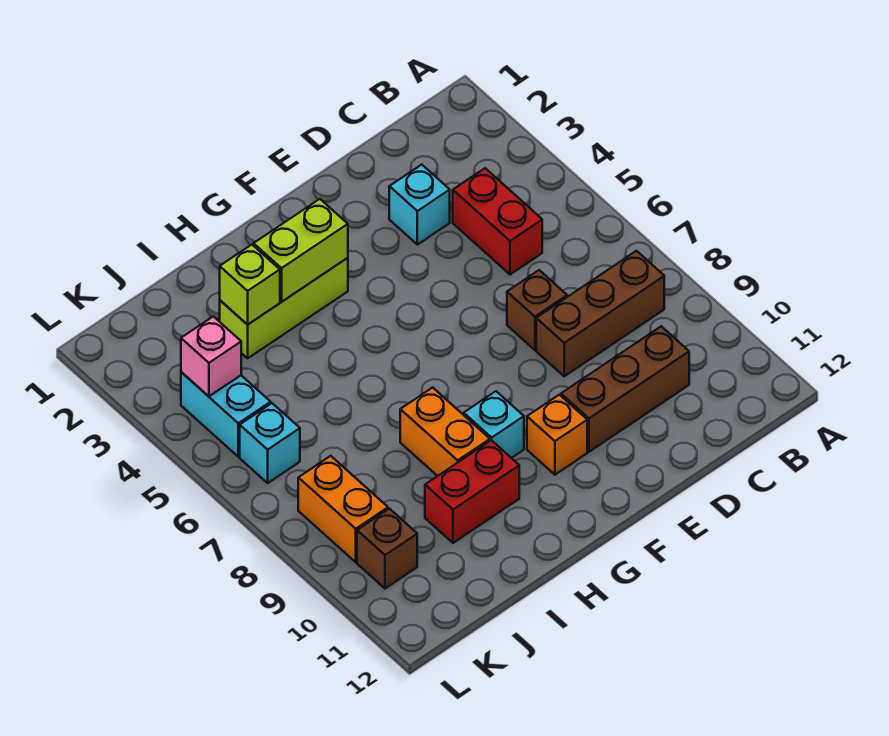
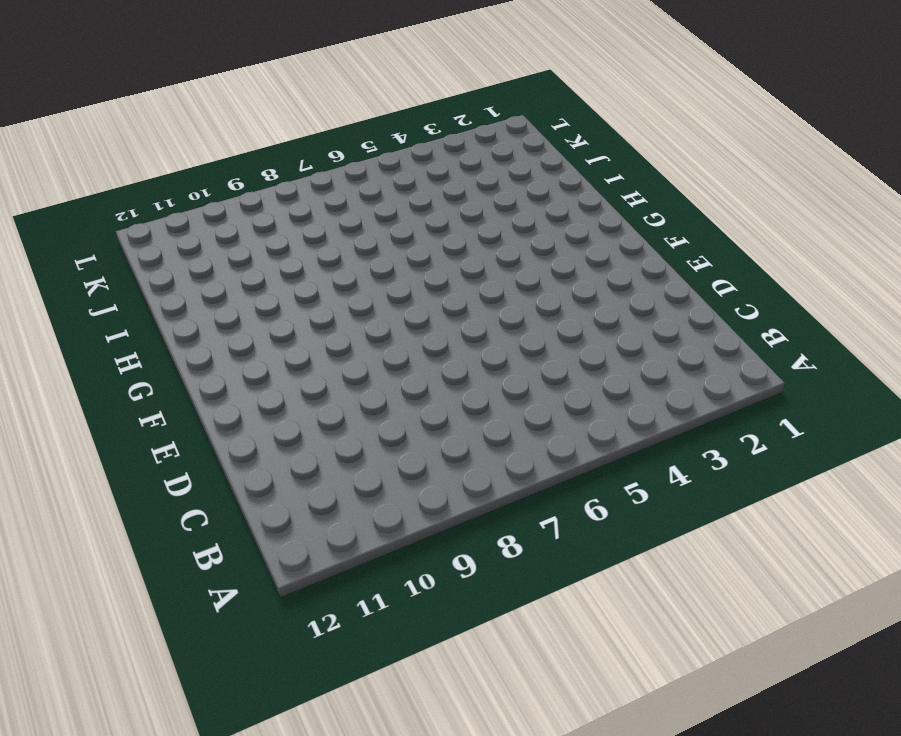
none -> brown 1x3 brick [536,251,664,376]
none -> red 1x2 brick [453,168,542,275]
none -> brown 1x3 brick [561,326,689,452]

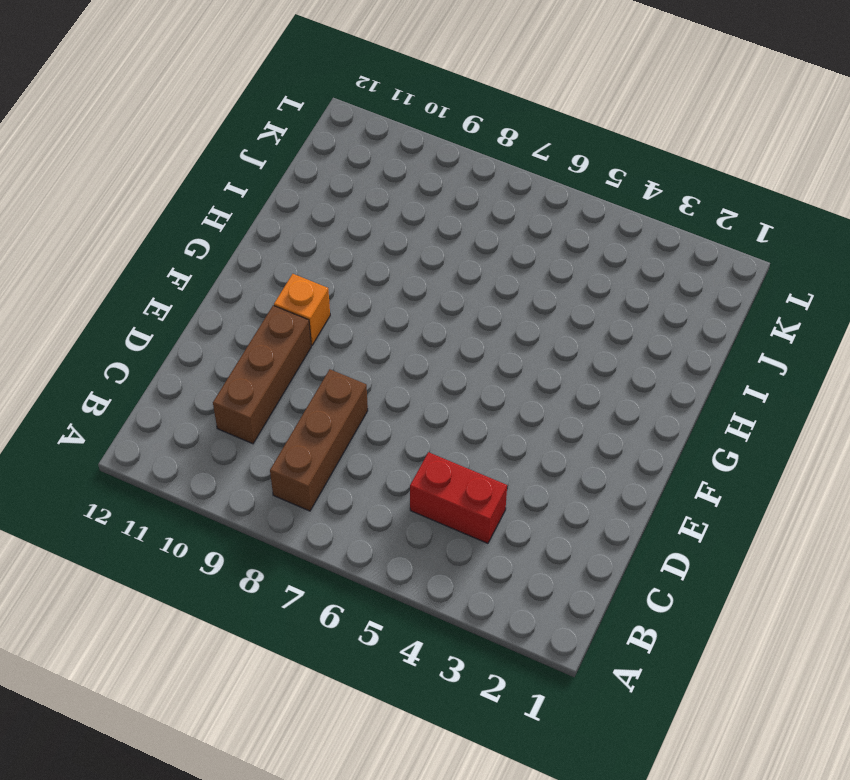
none -> cyan 1x1 brick [389,165,450,245]
none -> brown 1x1 brick [507,270,567,350]
none -> lime 1x3 brick [220,258,348,358]

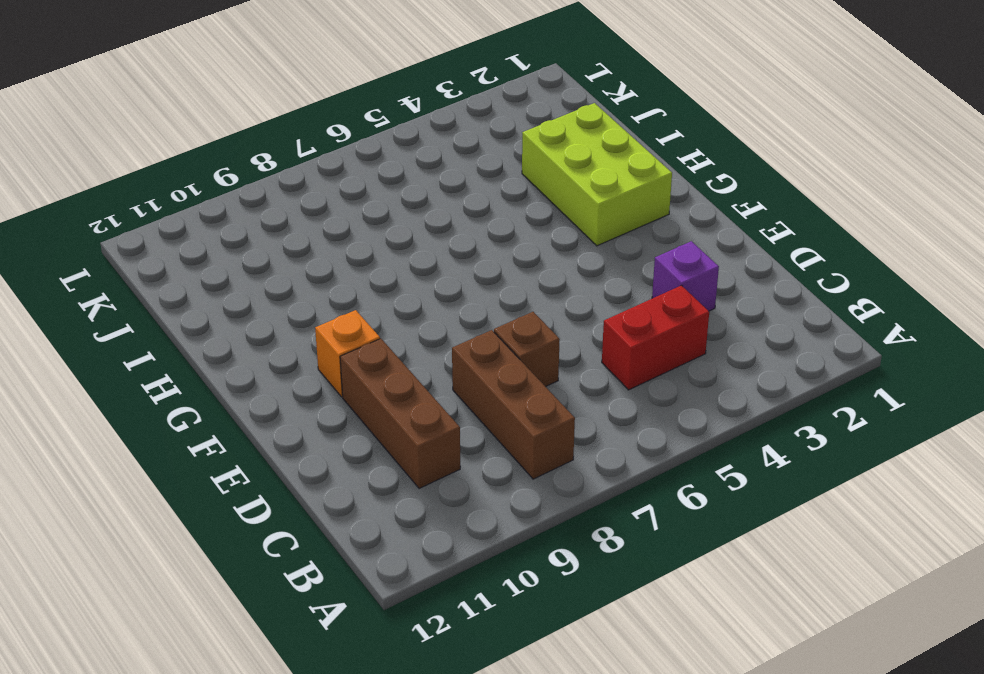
purple 1x1 brick [652,241,719,311] -> cyan 1x1 brick [389,165,450,245]
lime 2x3 brick [522,103,672,246] -> lime 1x3 brick [220,258,348,358]
none -> cyan 1x1 brick [464,391,524,458]
none -> orange 1x2 brick [400,387,490,476]
none -> red 1x2 brick [425,440,519,543]

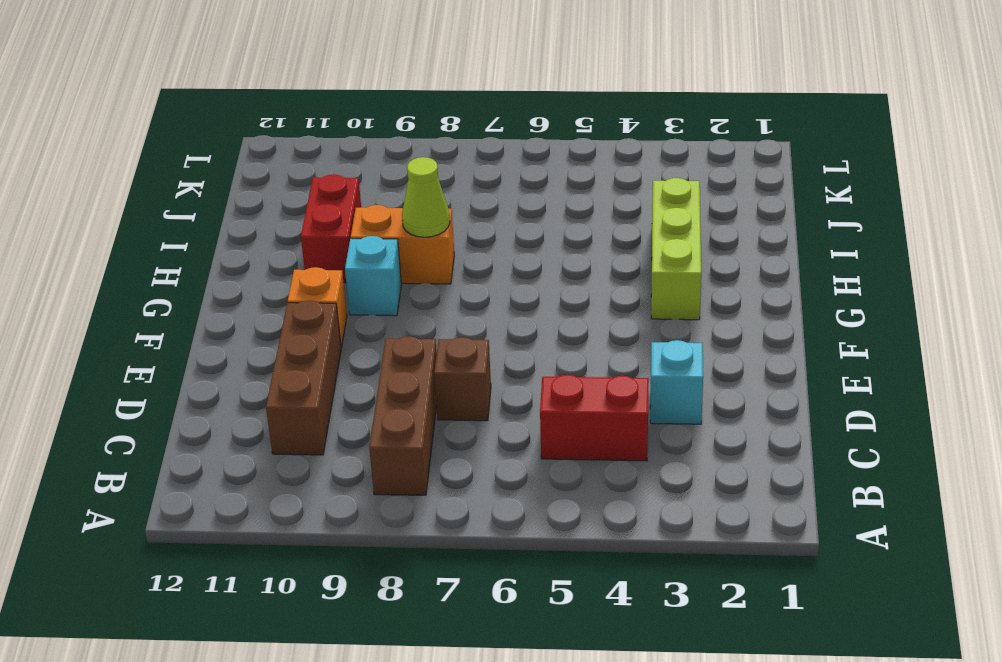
lime 1x1 cone [402,157,450,237] -> none
none -> cyan 1x2 brick [181,372,271,457]
none -> cyan 1x1 brick [240,403,300,483]
none -> orange 1x2 brick [298,456,388,562]

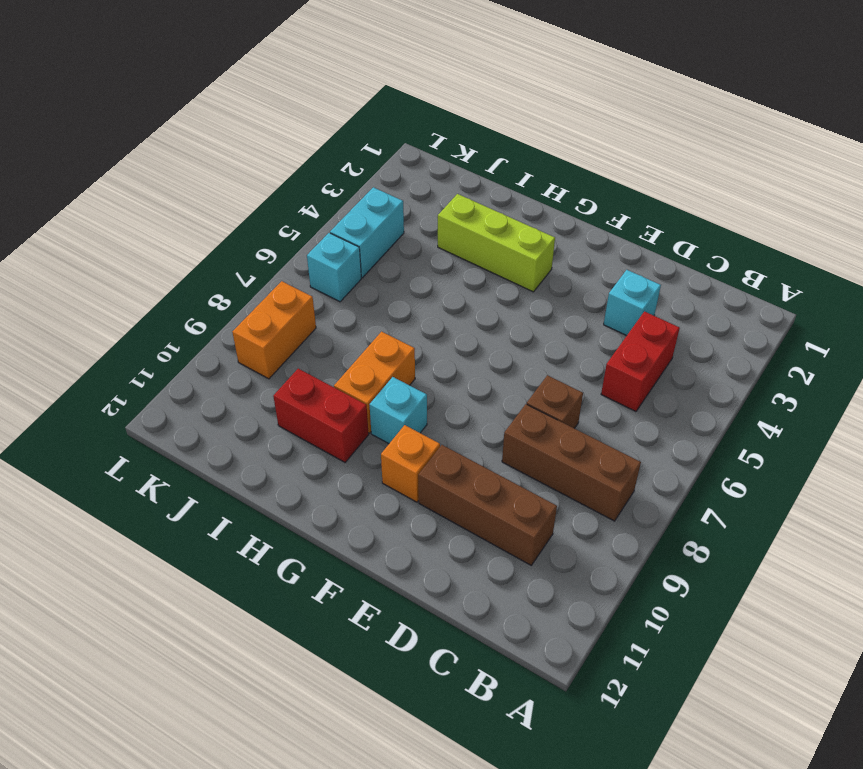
none -> brown 1x1 brick [357,509,417,589]
none -> lime 1x2 brick [254,199,348,302]
none -> lime 1x1 brick [220,245,280,325]

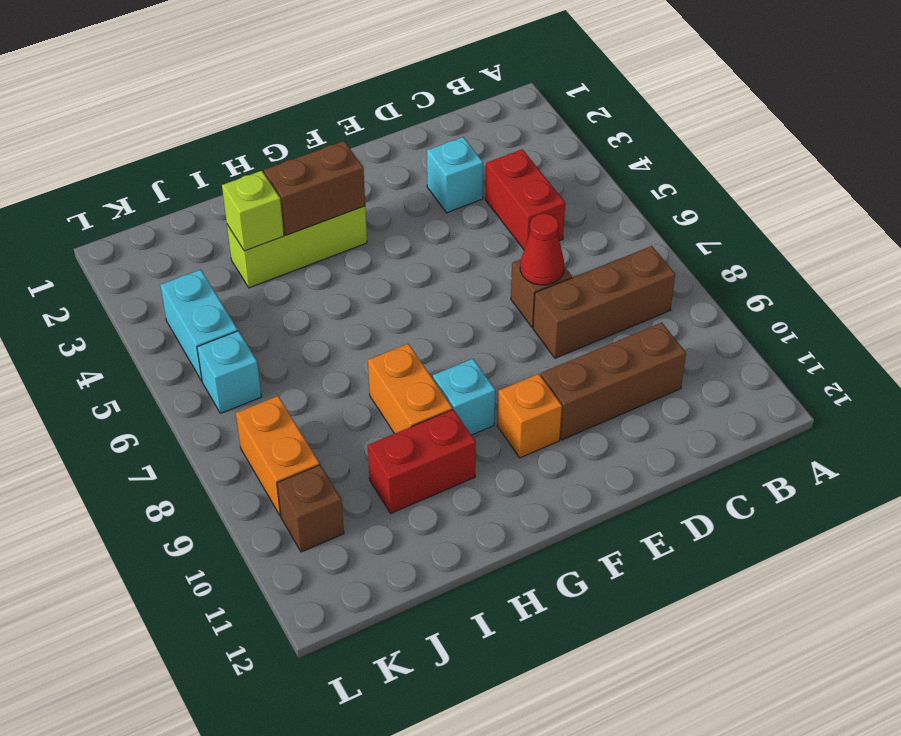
red 1x1 cone [520,214,564,285] -> none
brown 1x2 brick [264,141,365,235] -> lime 1x2 brick [254,199,348,302]
none -> pink 1x1 brick [181,316,241,396]

